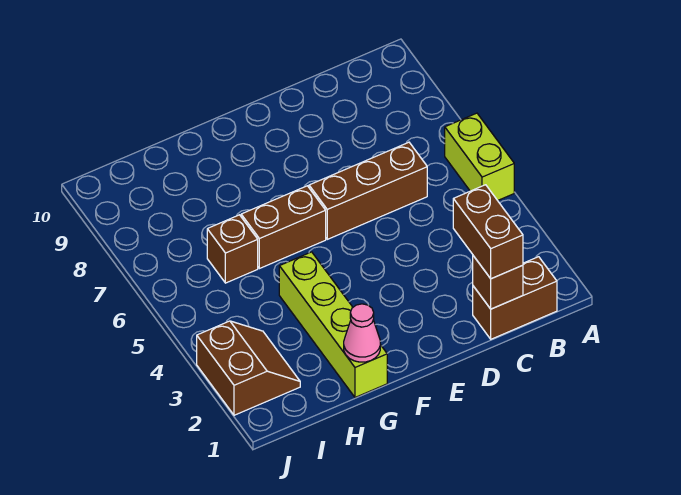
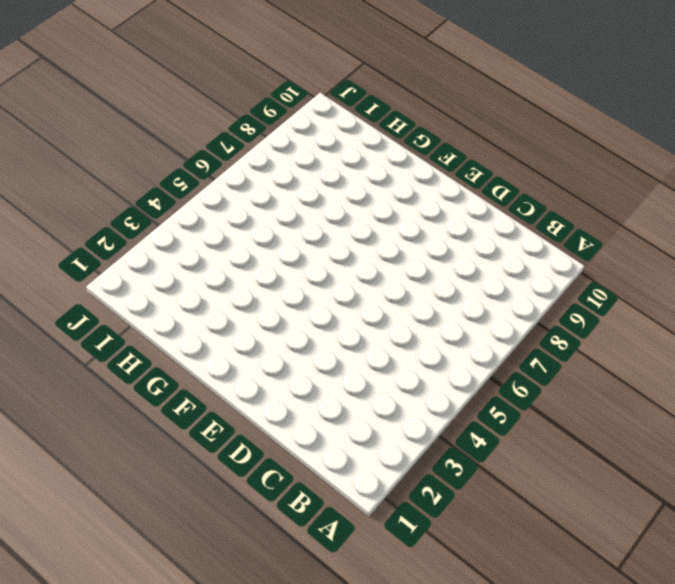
none -> lime 1x2 brick [445,113,514,201]
none -> brown 1x2 brick [473,257,557,339]

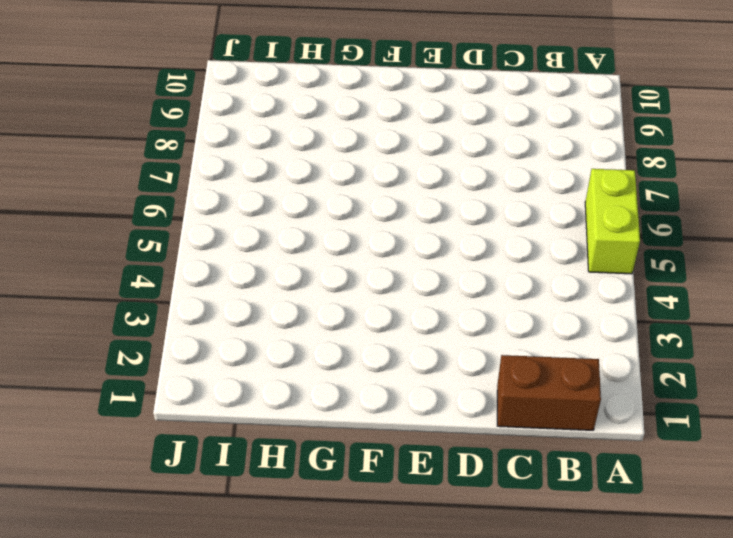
none -> brown 1x3 brick [309,142,427,239]
none -> brown 1x2 brick [241,186,326,269]

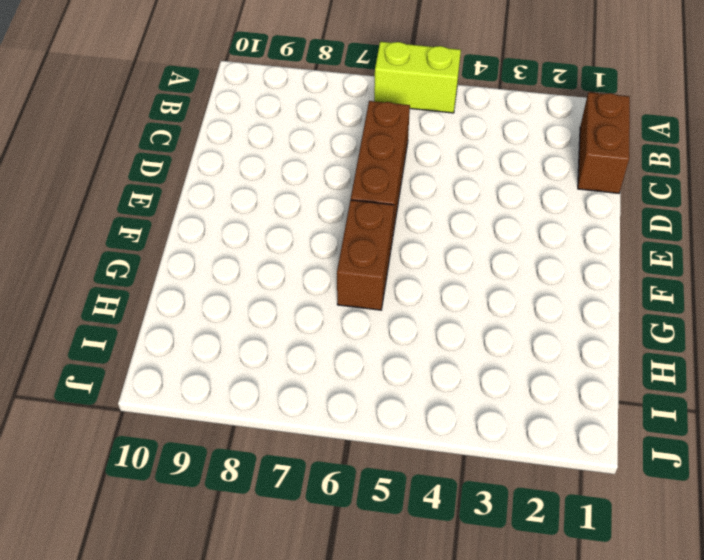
none -> lime 1x4 brick [279,252,387,397]
none -> brown 1x1 brick [207,215,258,283]

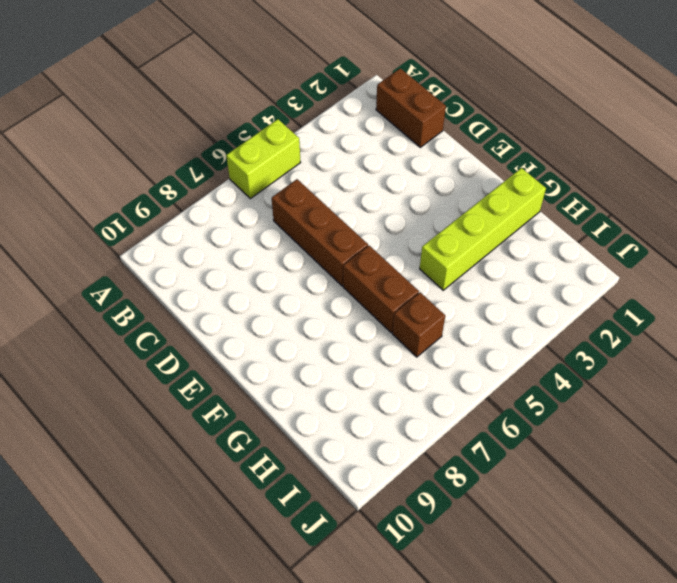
none -> brown 2x2 slope [197,321,300,415]
none -> brown 1x1 brick [473,256,523,309]

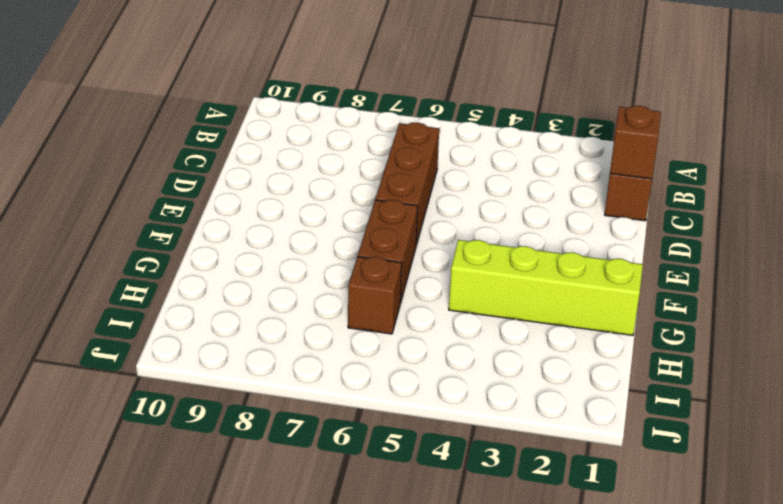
none -> lime 1x2 brick [445,113,514,201]
none -> brown 2x2 slope [197,321,300,415]

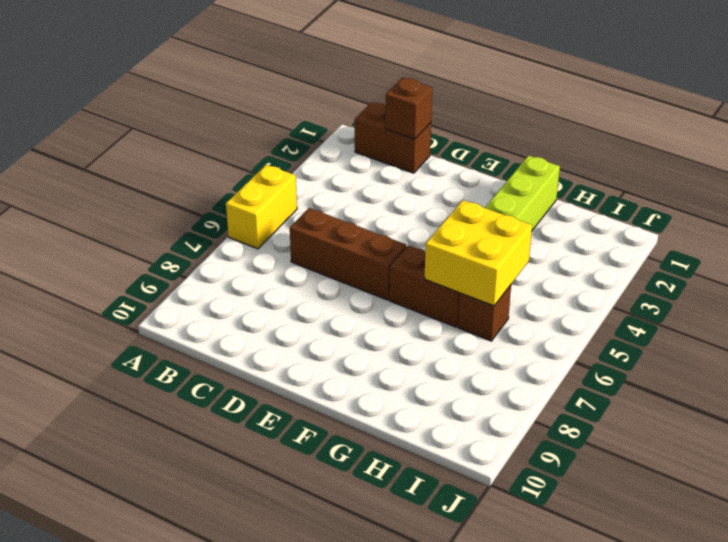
yellow 1x2 brick [226,165,297,249] -> lime 1x2 brick [445,113,514,201]
yellow 2x2 brick [424,200,532,306] -> none
none -> brown 2x2 slope [197,321,300,415]
none -> pink 1x1 cone [344,304,380,362]

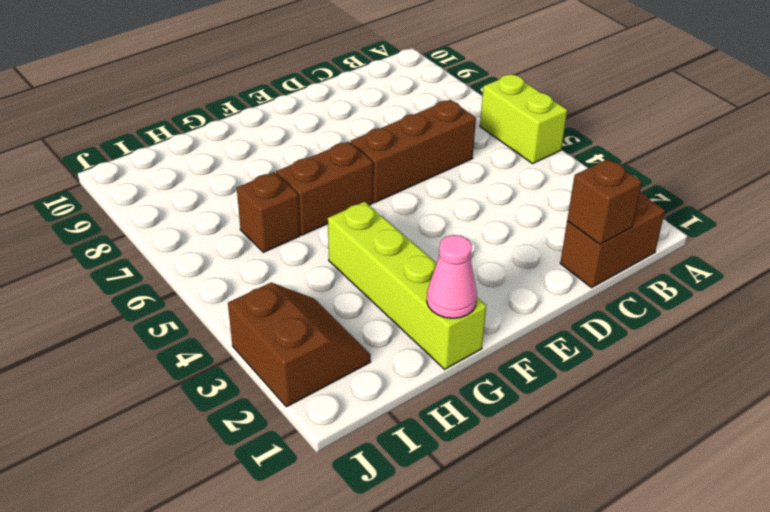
none -> brown 1x2 brick [453,185,523,279]

